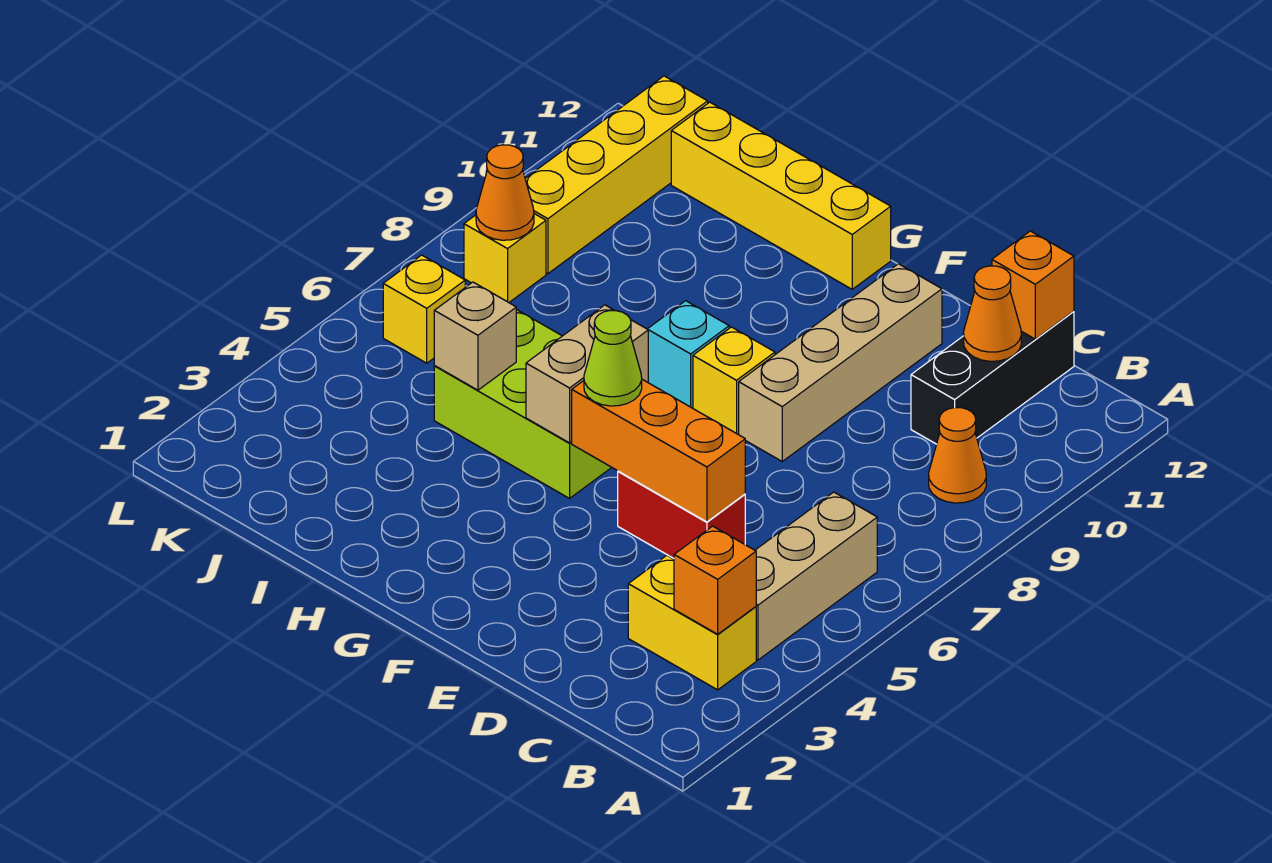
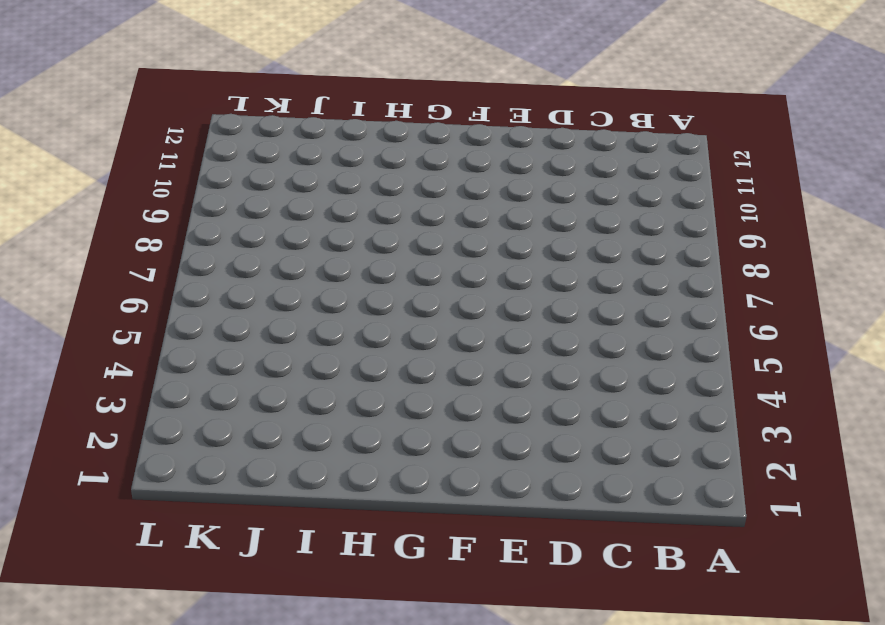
none -> yellow 1x2 brick [628,555,756,690]
none -> tan 1x3 brick [755,492,877,660]
none -> orange 1x1 cone [929,408,986,503]

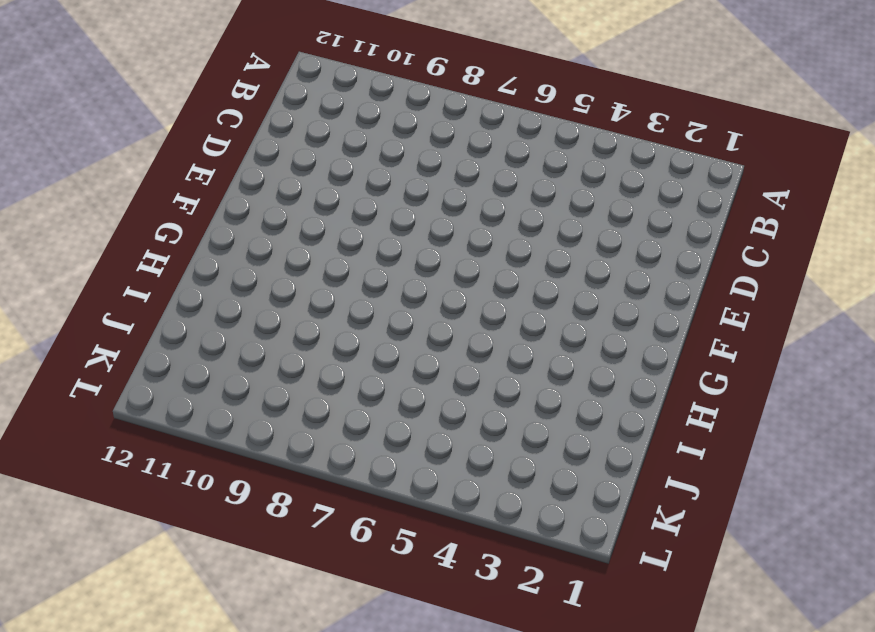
none -> yellow 1x2 brick [628,555,756,690]
none -> tan 1x3 brick [755,492,877,660]
none -> orange 1x1 cone [929,408,986,503]

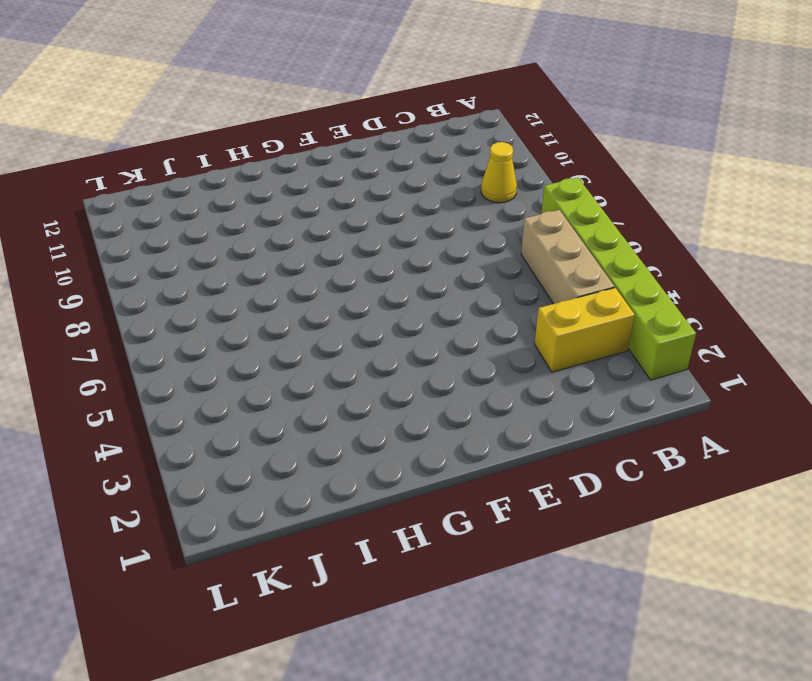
lime 1x6 brick [541,178,696,380] -> none
yellow 1x1 cone [481,142,517,203] -> orange 1x1 cone [929,408,986,503]
none -> black 1x3 brick [911,311,1074,444]
none -> red 1x2 brick [618,471,745,558]
none -> tan 1x4 brick [739,264,942,461]

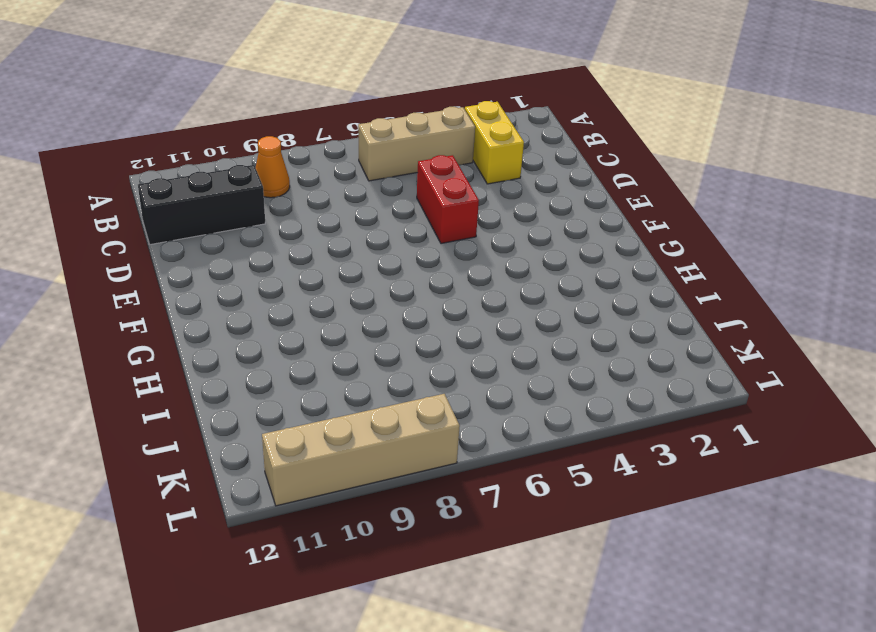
tan 1x4 brick [262,394,460,506] -> tan 1x4 brick moved to [739,264,942,461]
none -> yellow 1x1 brick [693,327,775,434]
none -> lime 2x3 brick [434,310,612,498]
none -> cyan 1x1 brick [648,301,729,408]

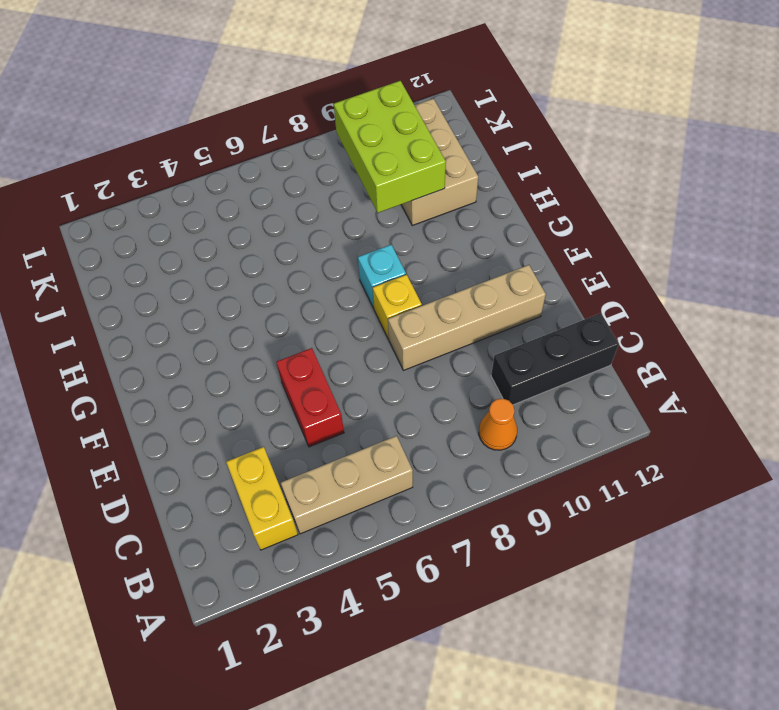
lime 2x3 brick [334,81,446,213] -> lime 2x3 brick moved to [434,310,612,498]
tan 2x3 brick [401,99,478,225] -> yellow 1x4 brick [525,76,708,274]
none -> yellow 1x4 brick [671,102,891,289]
none -> yellow 1x1 brick [383,255,465,363]
none -> yellow 1x1 brick [464,214,546,302]

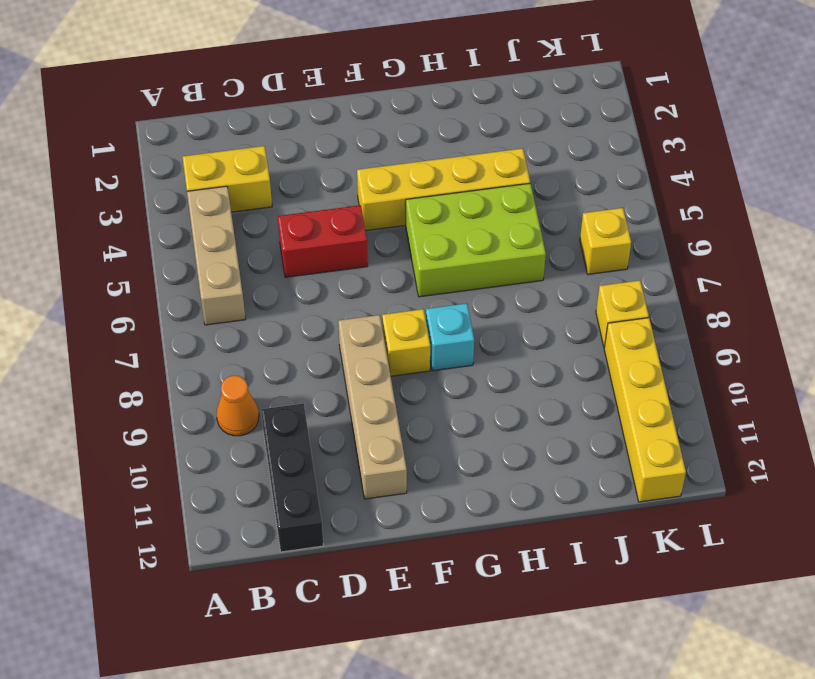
yellow 1x4 brick [357,148,530,231] -> yellow 1x4 brick moved to [671,102,891,289]
none -> orange 1x1 brick [674,526,756,634]
none -> orange 1x1 cone [964,266,1021,361]
none -> orange 1x1 brick [992,231,1074,339]

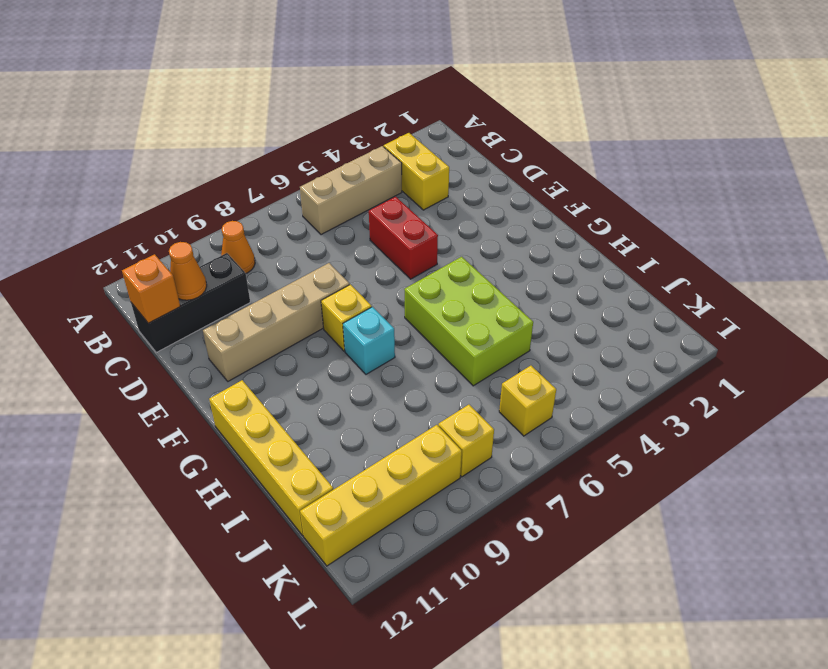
none -> orange 1x1 brick [674,526,756,634]
none -> orange 1x3 brick [572,380,745,522]
none -> tan 1x2 brick [526,305,648,443]

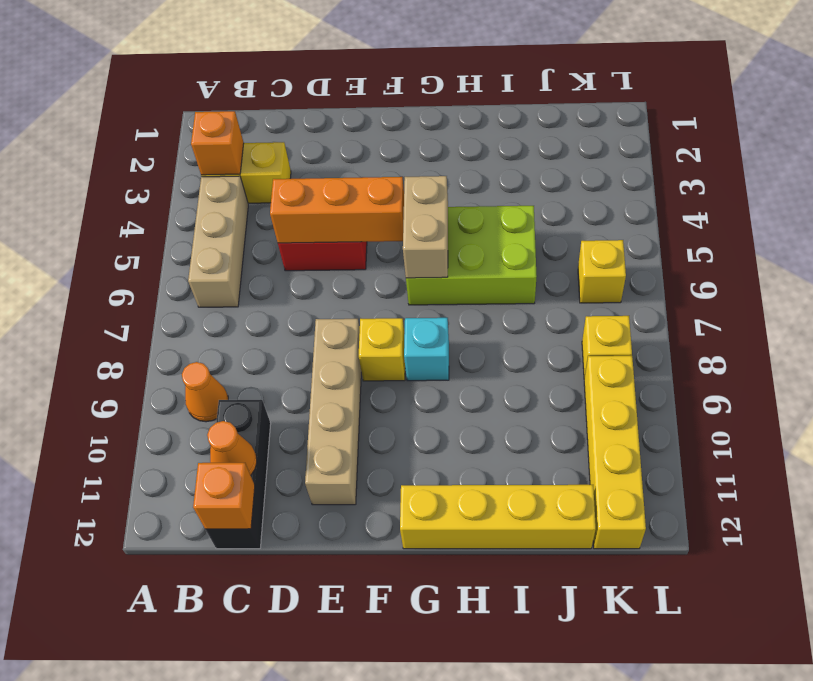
none -> tan 1x1 brick [434,282,516,390]
none -> orange 1x1 cone [476,145,534,240]
none -> lime 1x1 cone [584,311,642,406]

